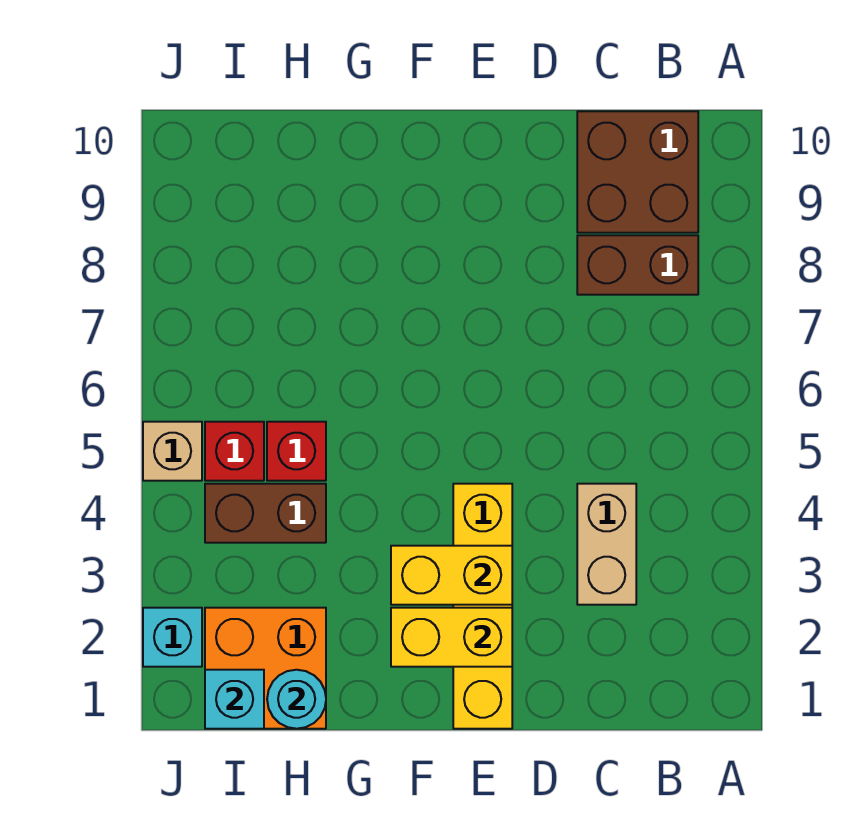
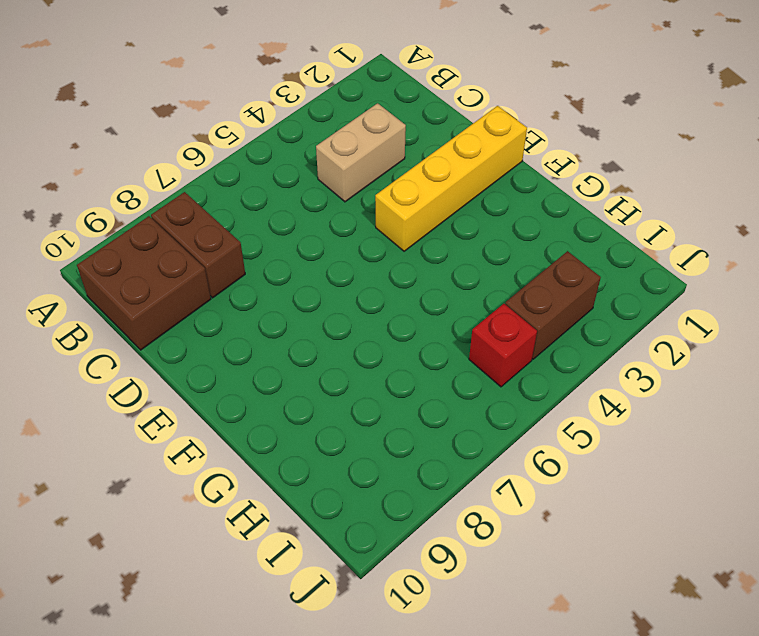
brown 1x2 brick [505,251,601,359] -> brown 1x2 brick turned to [205,484,326,543]
none -> orange 2x2 brick [205,608,326,729]
none -> red 1x1 brick [267,422,326,481]
none -> cyan 1x1 brick [143,608,202,667]

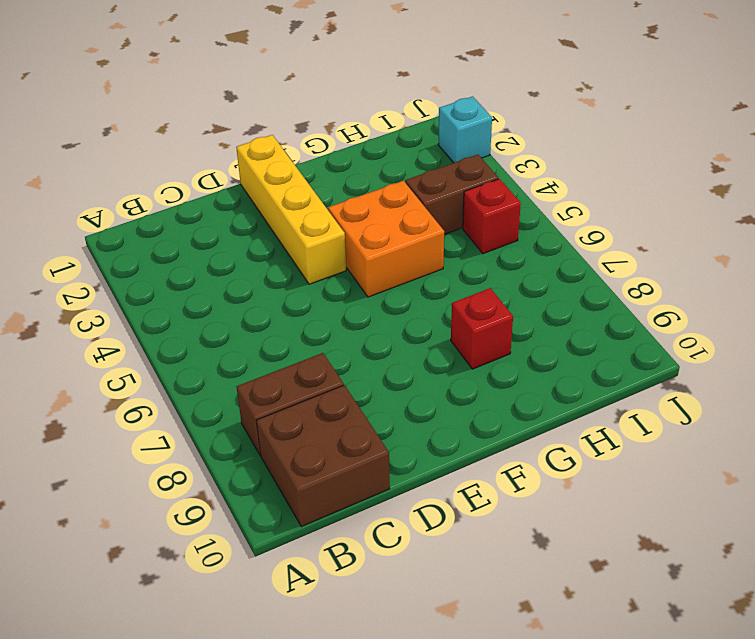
orange 2x2 brick [328,181,444,297] -> orange 2x2 brick moved to [205,608,326,729]
red 1x1 brick [451,288,513,369] -> red 1x1 brick moved to [267,422,326,481]
none -> tan 1x2 brick [577,484,636,605]
none -> tan 1x1 brick [143,422,202,481]
none -> yellow 1x2 brick [391,608,512,667]

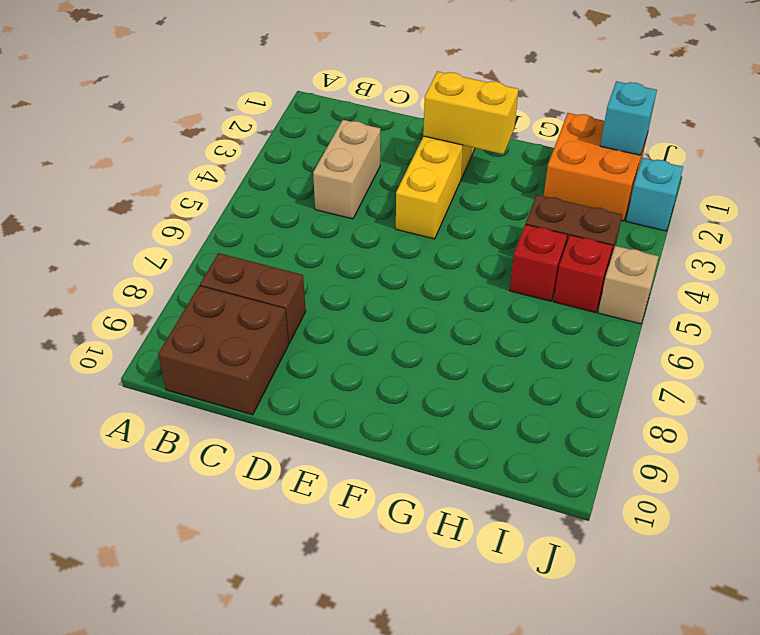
none -> yellow 1x2 brick [391,546,512,605]
none -> cyan 1x1 round brick [267,670,326,729]

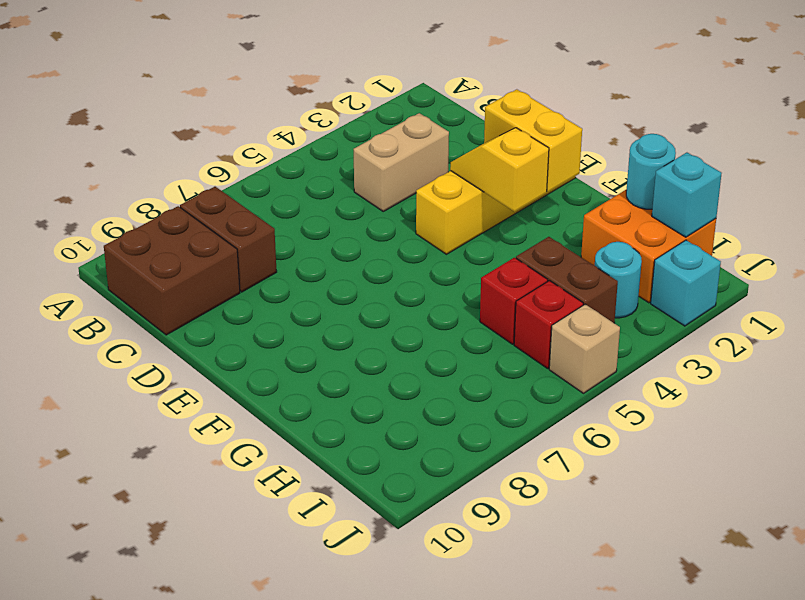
yellow 1x2 slope [450,128,549,212] -> yellow 1x2 brick [391,546,512,605]
cyan 1x1 round brick [595,242,642,318] -> none

